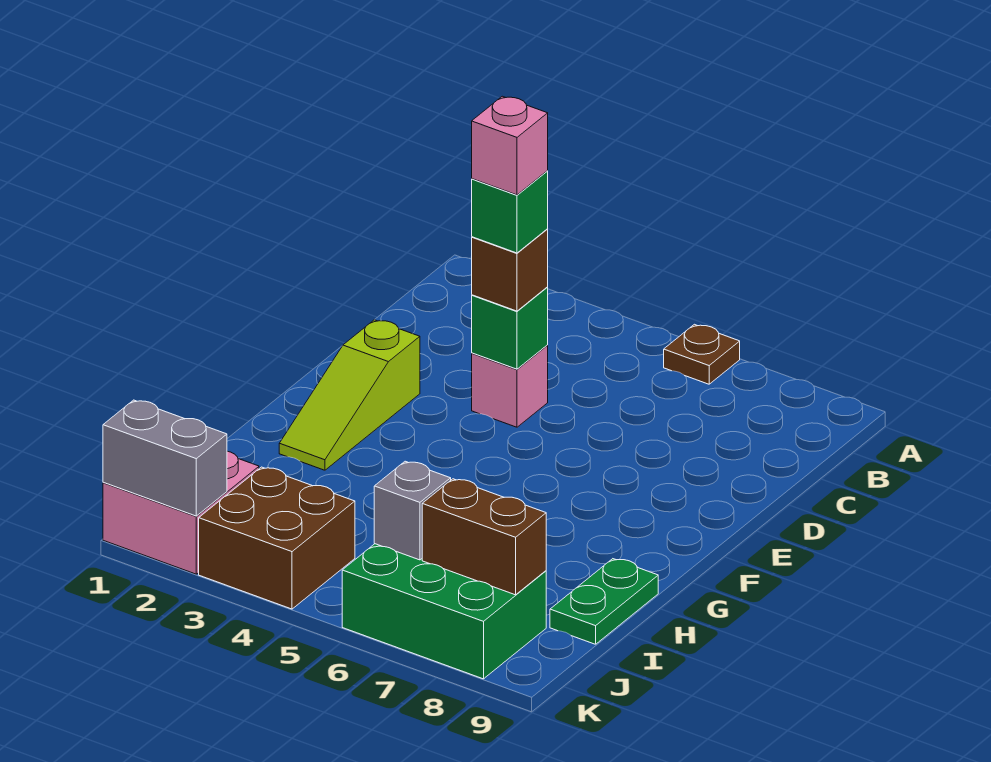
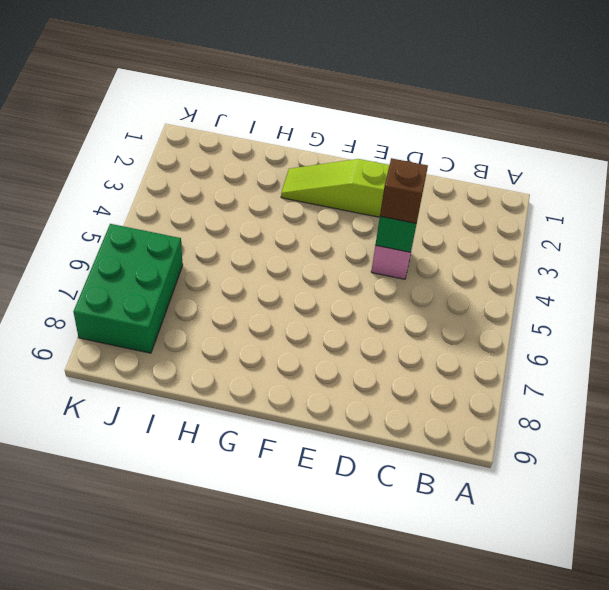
none -> brown 1x1 plate [664,324,740,384]
none -> green 1x2 plate [550,559,658,644]
none -> pink 2x2 brick [103,451,259,574]

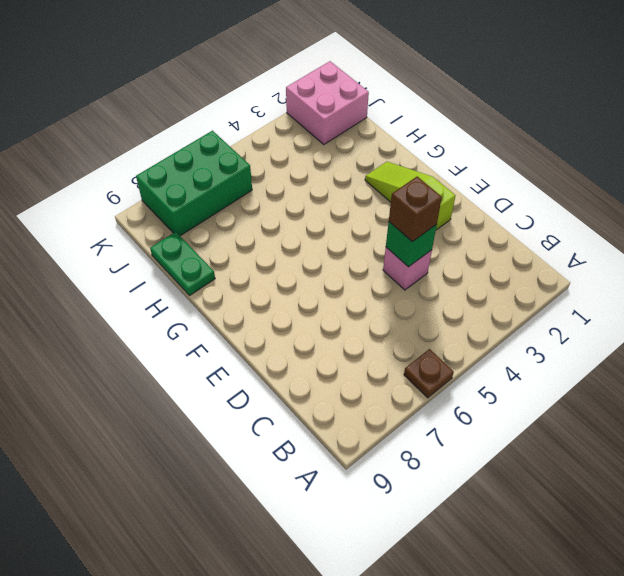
none -> brown 2x2 brick [199,467,355,609]
none -> grey 1x1 brick [374,461,451,560]
none -> brown 1x2 brick [422,479,546,595]

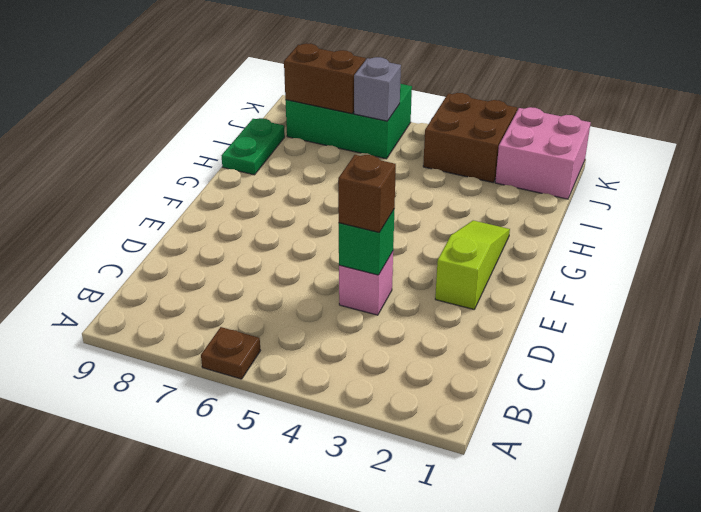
none -> grey 1x2 brick [103,400,227,516]
none -> green 1x1 brick [472,171,548,253]
none -> pink 1x1 brick [472,96,548,195]

